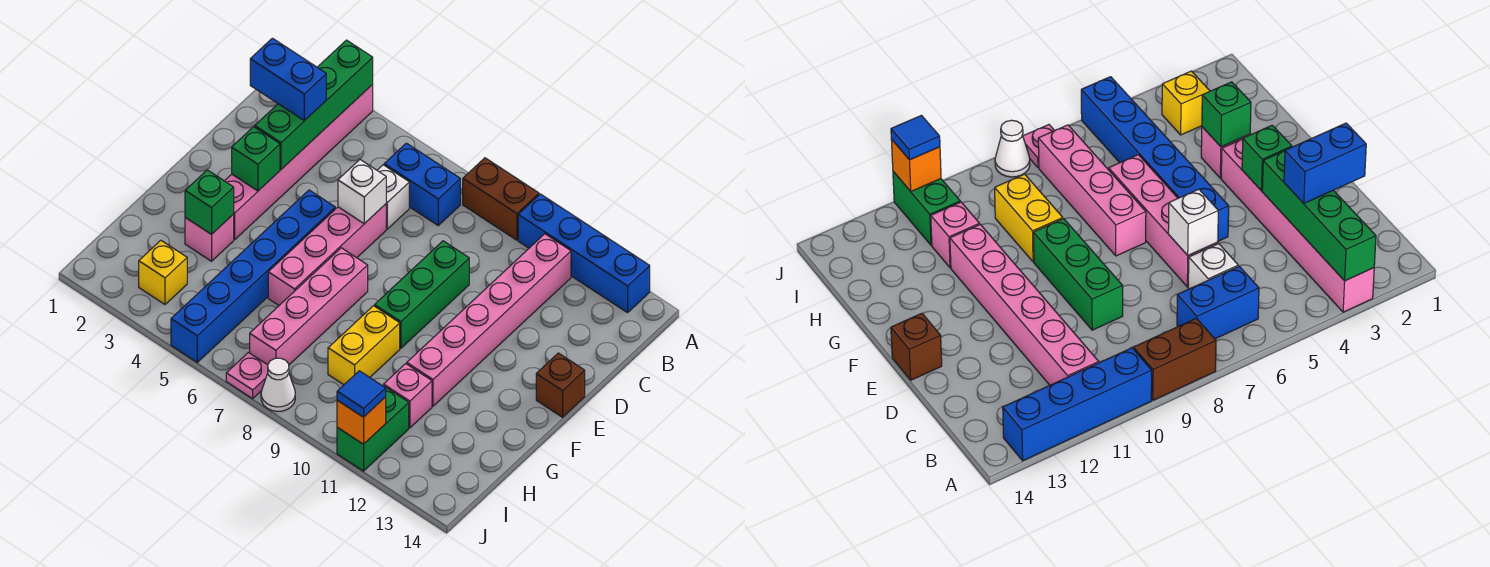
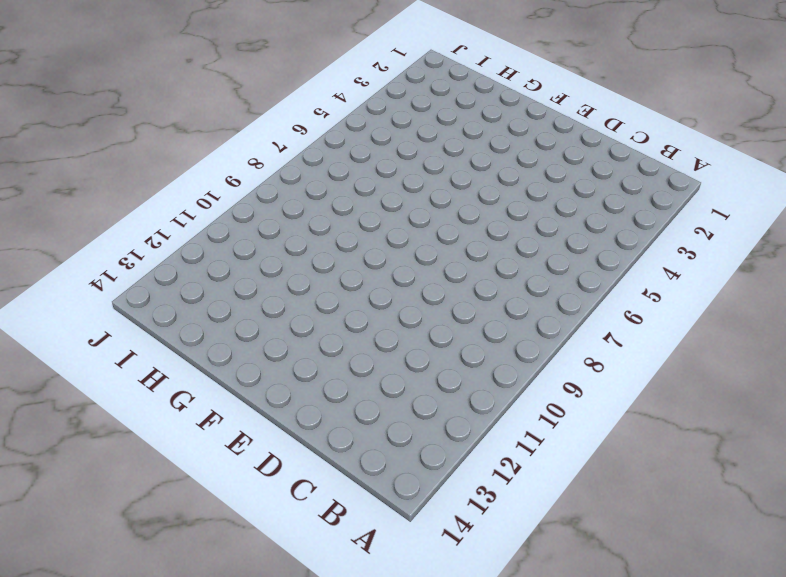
none -> pink 1x6 brick [225,85,373,240]
none -> brown 1x2 brick [463,158,539,240]
none -> blue 1x4 brick [518,194,650,313]

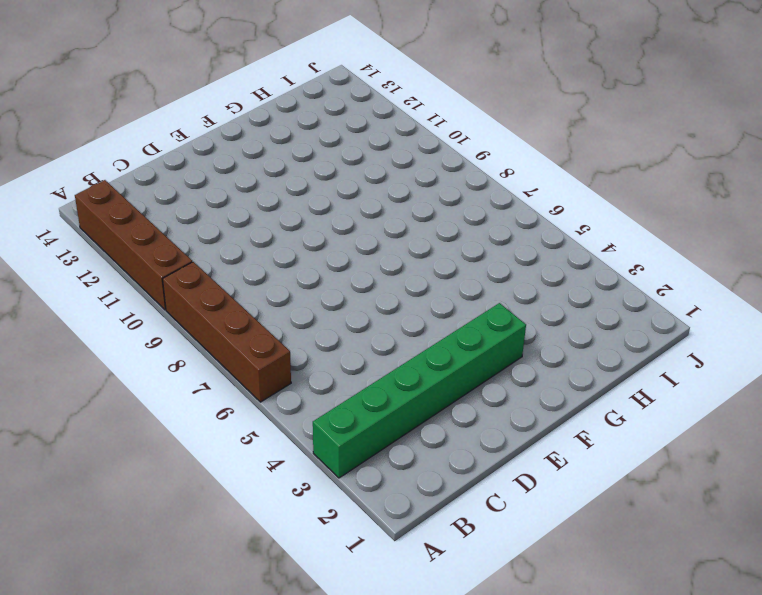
green 1x6 brick [313,303,526,478] -> pink 1x6 brick [225,85,373,240]
brown 1x4 brick [163,262,291,402] -> brown 1x2 brick [463,158,539,240]
brown 1x4 brick [75,180,192,310] -> blue 1x4 brick [518,194,650,313]
none -> blue 1x2 brick [384,143,460,225]
none -> pink 1x6 brick [407,234,571,406]
none -> white 1x1 brick [377,165,409,229]

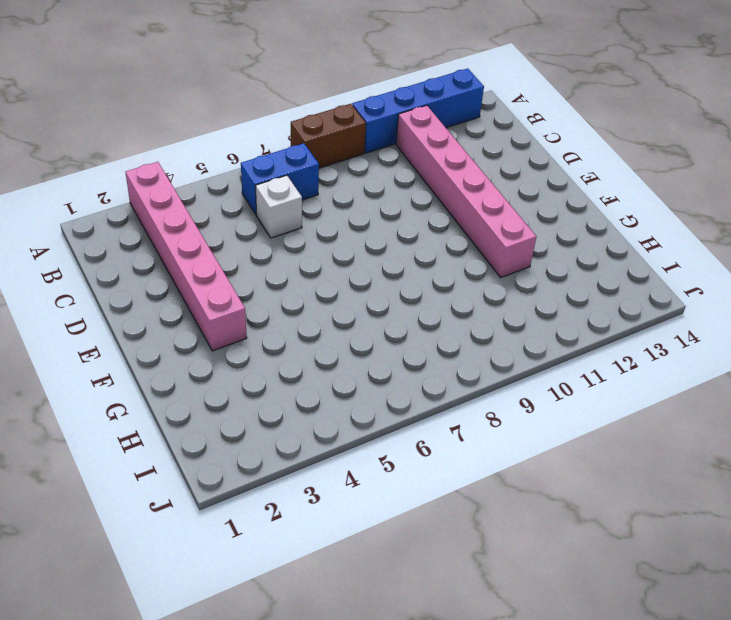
none -> pink 1x4 brick [268,204,386,305]
none -> green 1x3 brick [375,241,469,348]
none -> blue 1x6 brick [171,190,335,362]

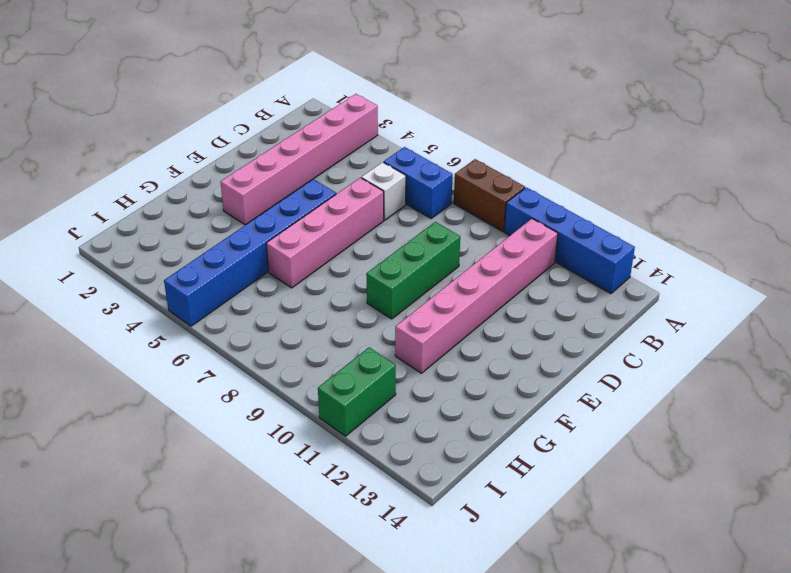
none -> brown 1x1 brick [536,353,585,417]
none -> pink 1x4 brick [250,248,368,365]
none -> pink 1x1 brick [185,214,234,261]

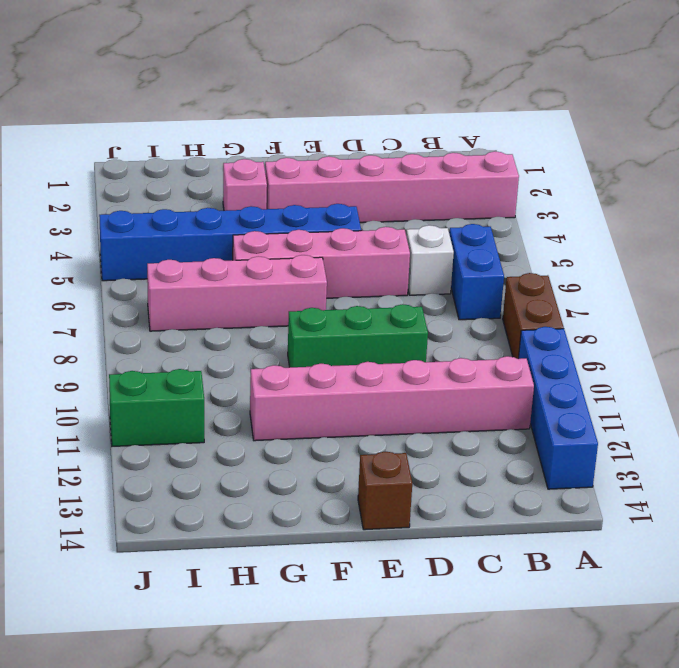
none -> yellow 1x2 brick [328,306,400,385]
none -> pink 1x1 brick [384,364,432,428]
none -> yellow 1x1 brick [139,240,187,304]

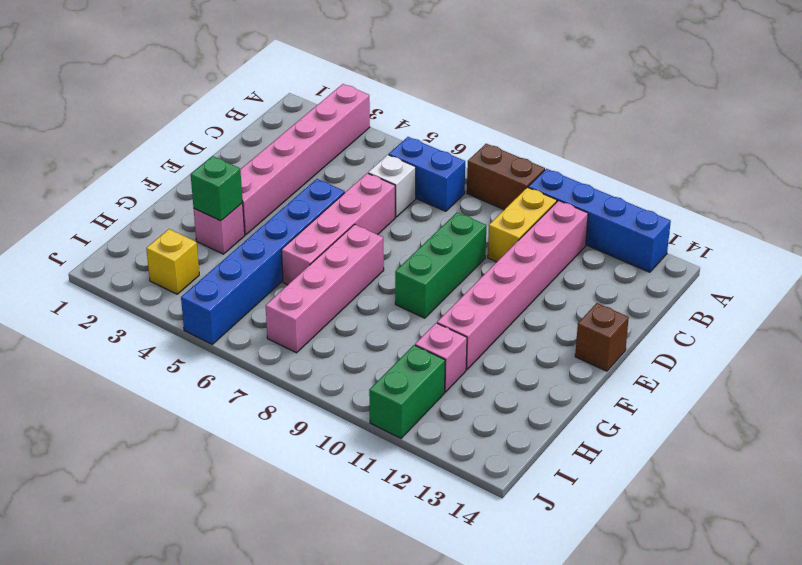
yellow 1x2 brick [488,187,557,262] -> yellow 1x2 brick moved to [328,306,400,385]
none -> pink 1x1 plate [226,353,268,399]
none -> white 1x1 cone [261,358,295,411]
none -> green 1x4 brick [255,40,373,169]

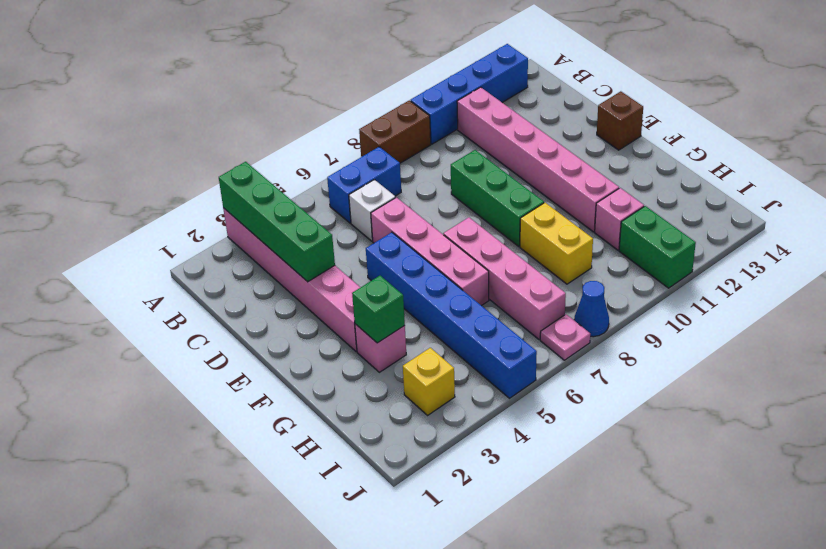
blue 1x1 cone [574,281,609,337] -> white 1x1 cone [261,358,295,411]
none -> white 1x1 brick [338,160,386,224]
none -> green 1x1 brick [232,127,280,191]
none -> orange 1x1 brick [337,397,386,444]

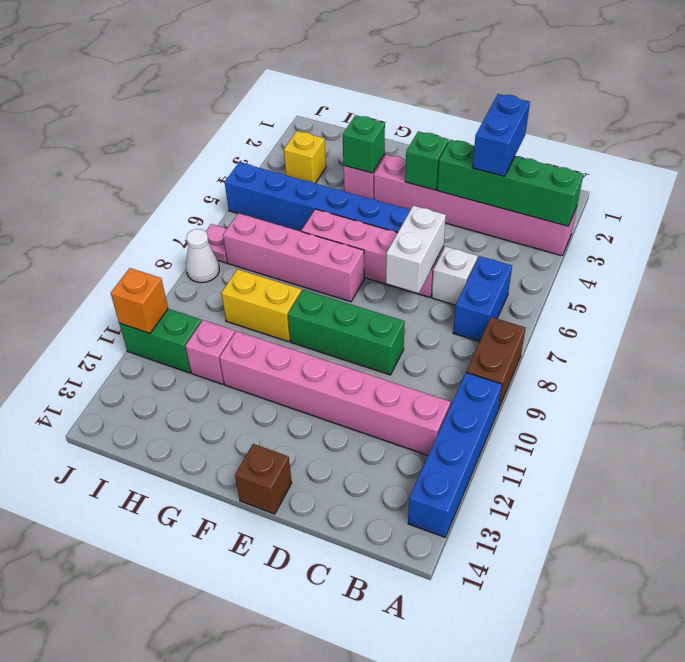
white 1x2 brick [386,206,446,293] -> white 1x1 brick [338,160,386,224]
none -> blue 1x1 tile [337,371,386,417]

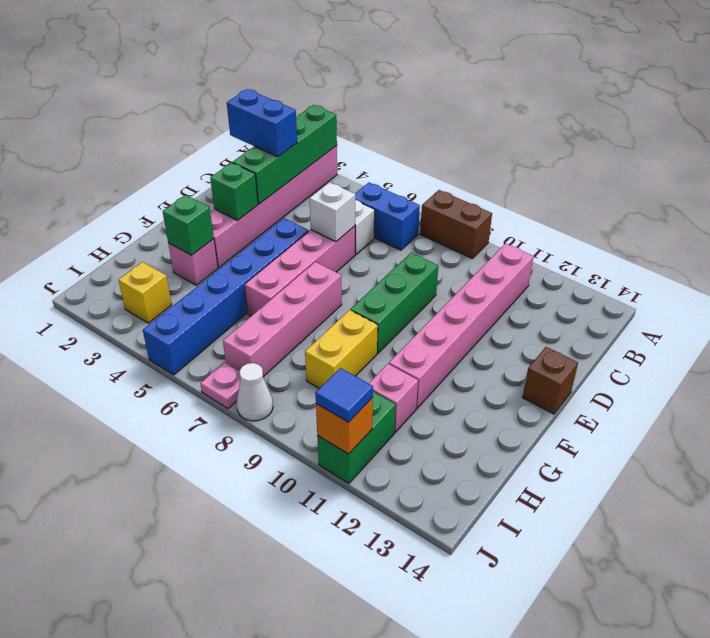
none -> blue 1x4 brick [518,194,650,313]

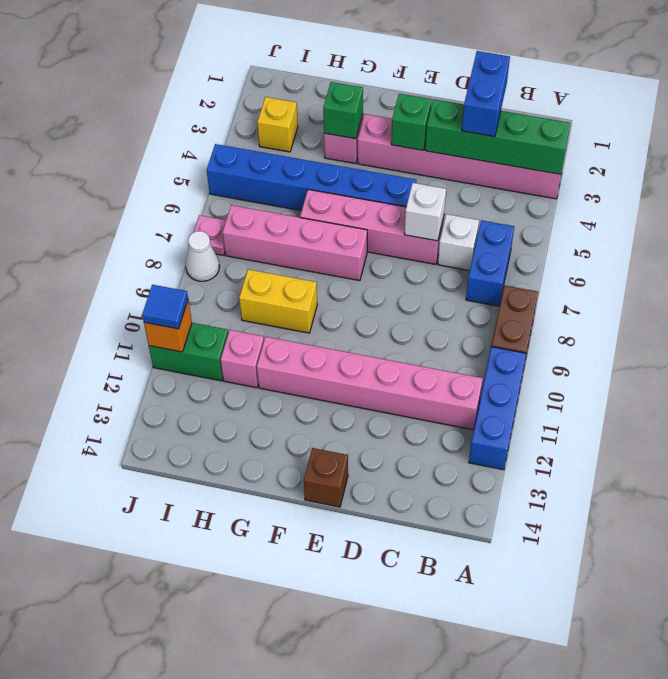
blue 1x3 brick [469,347,526,470] -> blue 1x4 brick [518,194,650,313]
none -> green 1x3 brick [375,241,469,348]

